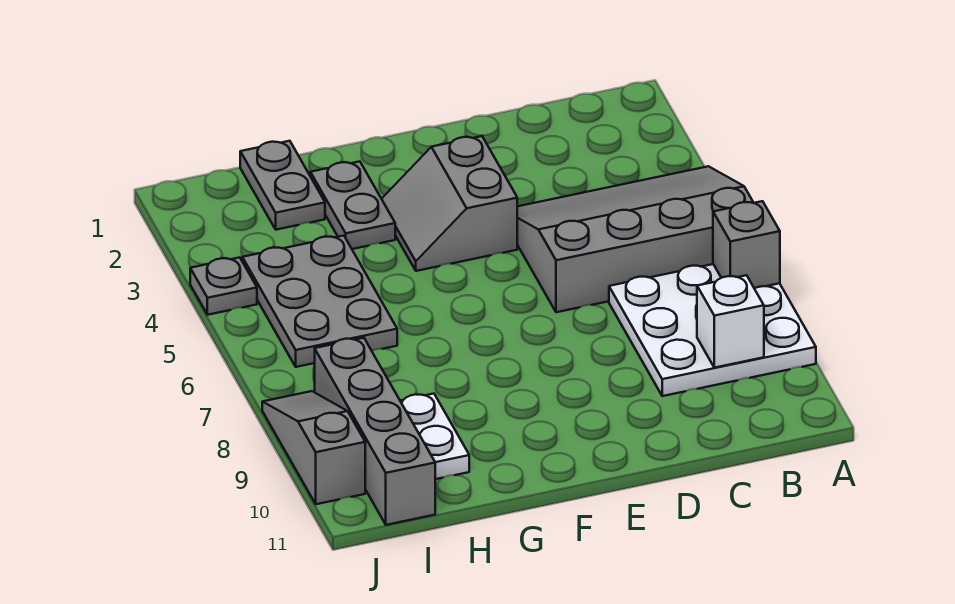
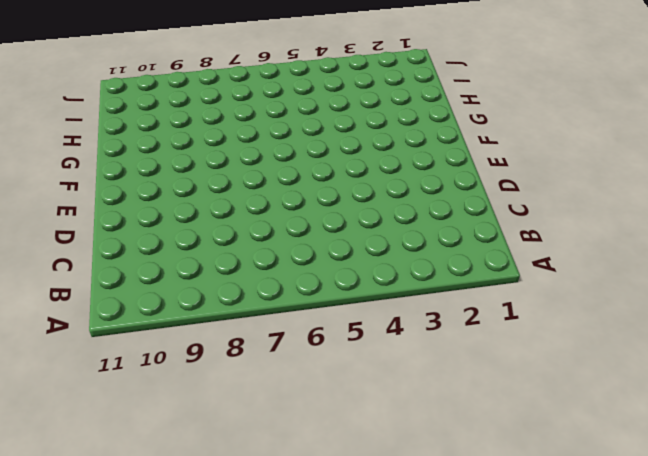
none -> grey 3x4 slope [517,166,754,312]
none -> white 3x3 plate [609,264,816,396]
none -> grey 2x2 slope [382,136,517,271]

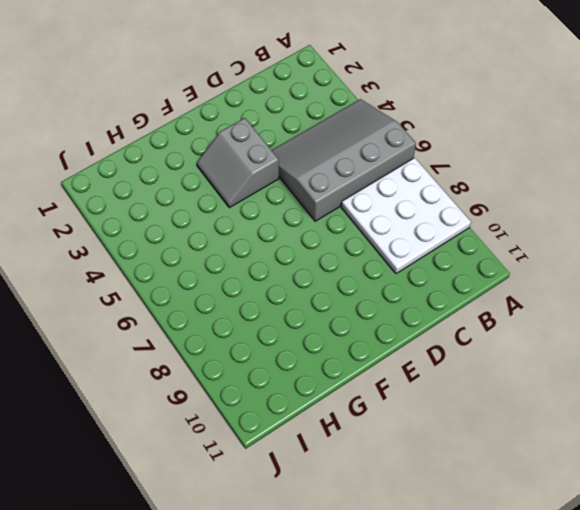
none -> grey 1x2 plate [310,162,395,249]
none -> grey 1x2 plate [240,141,325,230]
none -> grey 2x3 plate [242,236,397,367]

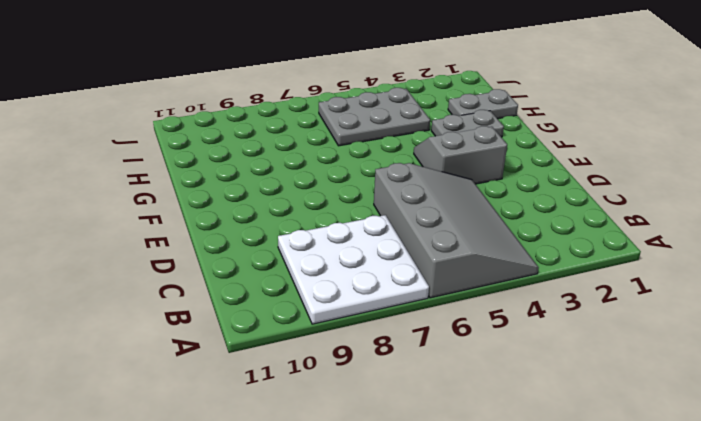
none -> white 1x2 plate [400,394,469,479]
none -> grey 1x4 brick [315,338,435,525]
none -> grey 1x1 plate [190,257,257,315]

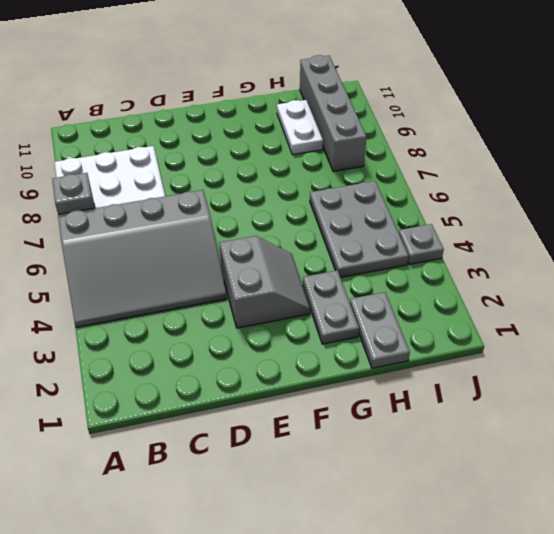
none -> grey 1x3 slope [262,391,365,504]
none -> white 1x1 brick [697,275,764,368]

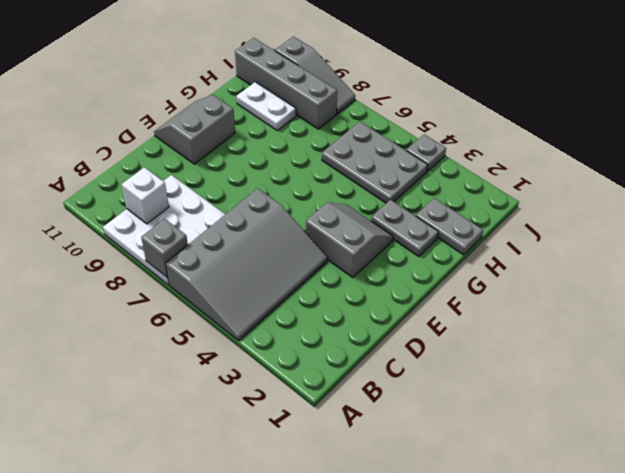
grey 2x2 slope [154,95,235,164] -> none

